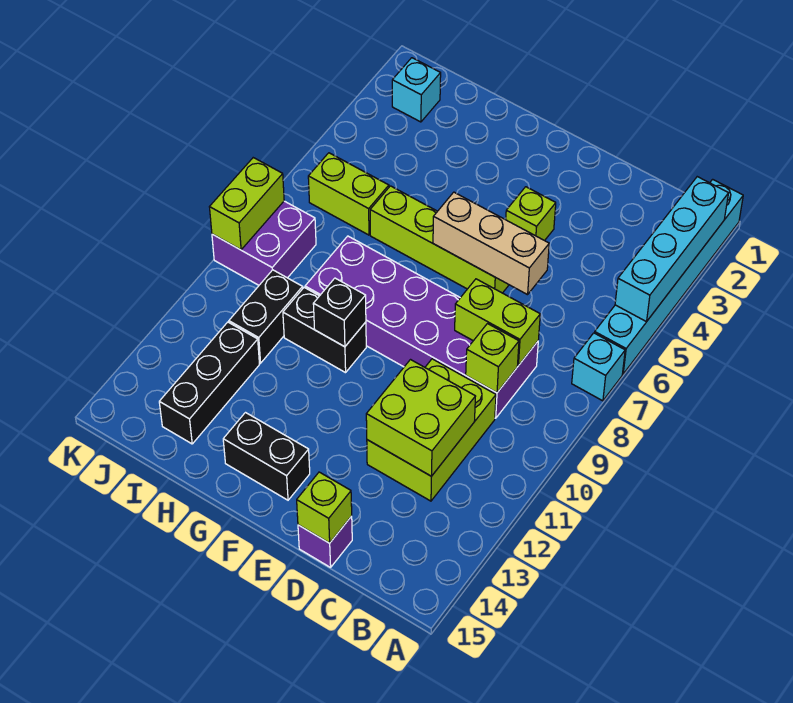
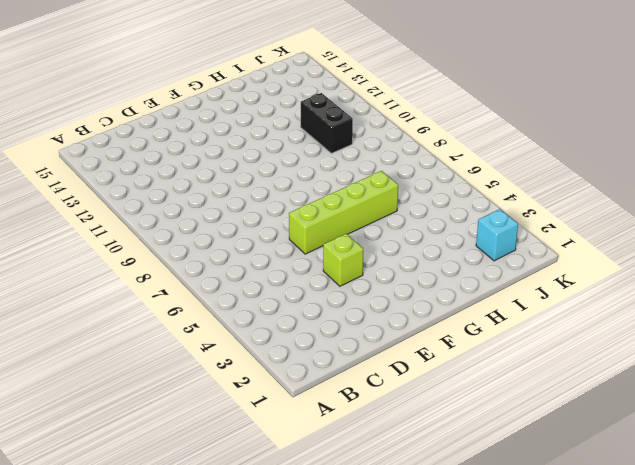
none -> cyan 1x6 brick [595,179,743,374]
none -> cyan 1x1 brick [572,333,625,401]
none -> purple 2x6 brick [305,236,538,418]

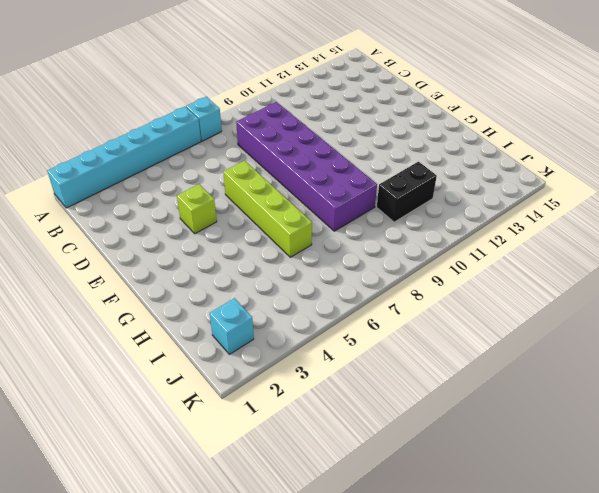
none -> lime 2x3 brick [367,359,496,501]
none -> purple 1x1 brick [298,516,352,567]
none -> black 1x2 brick [223,413,310,500]

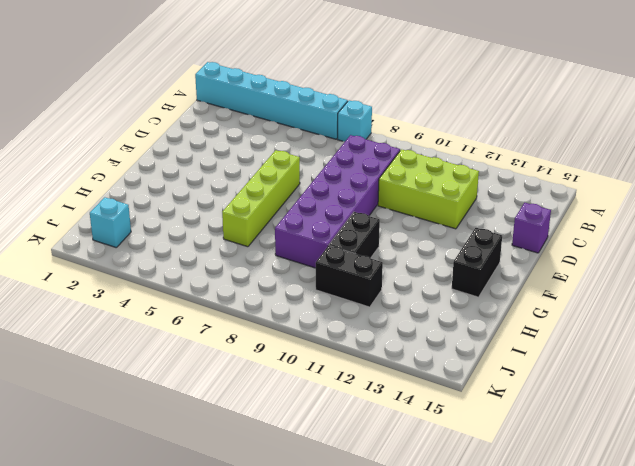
none -> lime 1x1 brick [506,187,556,241]
none -> lime 1x2 brick [308,153,389,235]
none -> black 1x3 brick [159,322,260,444]

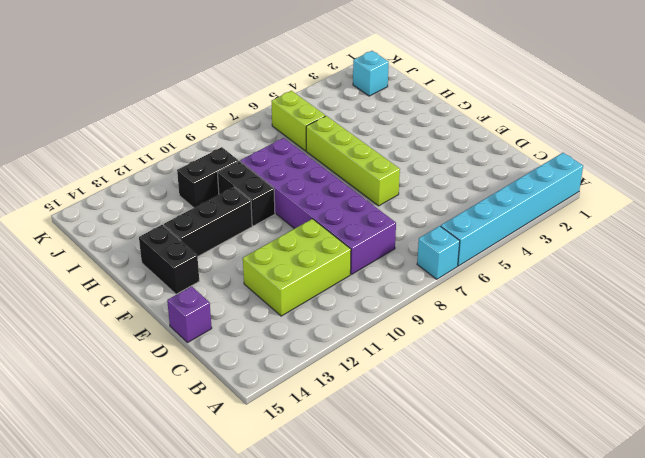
black 1x3 brick [164,187,252,257] -> black 1x3 brick moved to [159,322,260,444]
none -> lime 1x1 brick [506,187,556,241]
none -> purple 2x2 brick [212,201,316,285]
none -> cyan 1x4 brick [615,177,728,322]

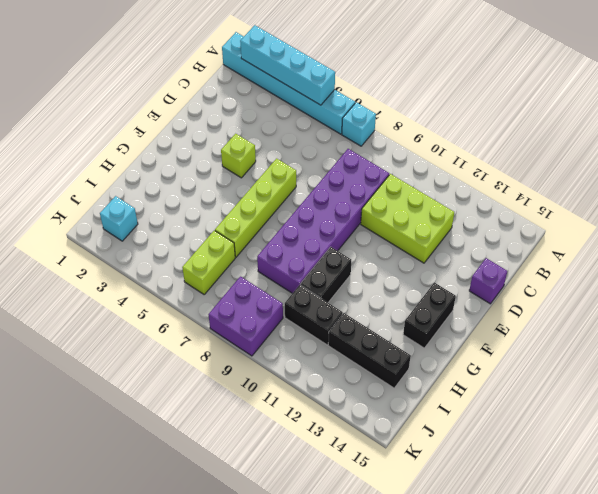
none -> lime 1x2 brick [455,279,540,366]
none -> lime 1x1 brick [466,324,519,393]
none -> lime 2x2 brick [366,360,476,476]

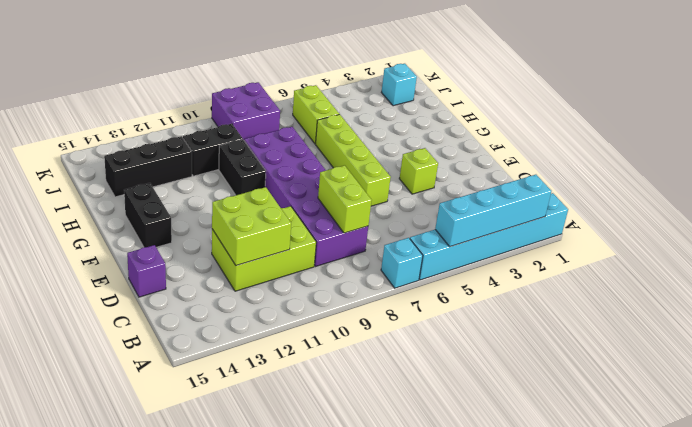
none -> lime 1x1 brick [466,324,519,393]
none -> tan 1x3 brick [433,192,549,295]
none -> lime 1x1 brick [297,472,352,543]

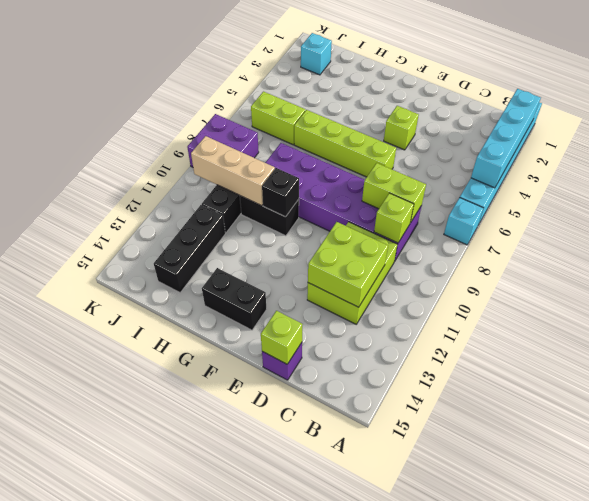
tan 1x3 brick [191,136,275,206] -> tan 1x3 brick moved to [433,192,549,295]
none -> lime 1x2 brick [210,158,284,250]

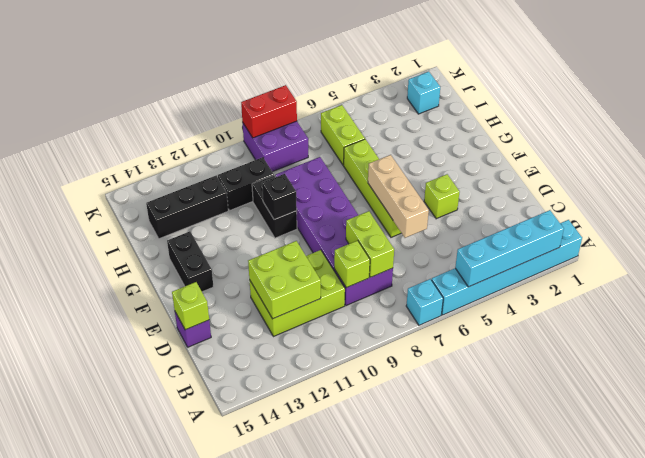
red 1x2 brick [241,85,297,138] -> lime 1x2 brick [210,158,284,250]

